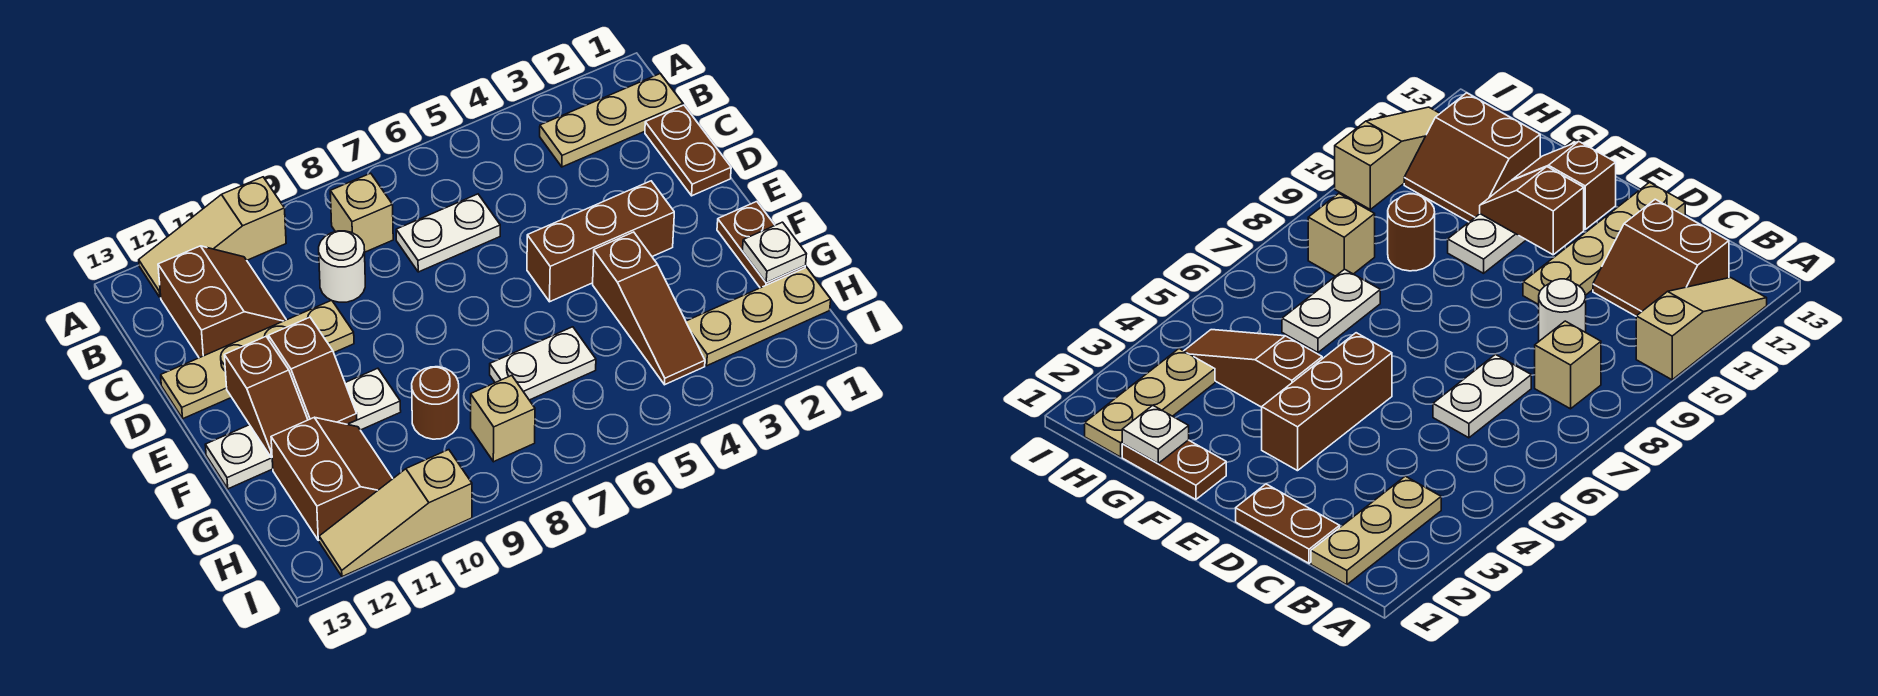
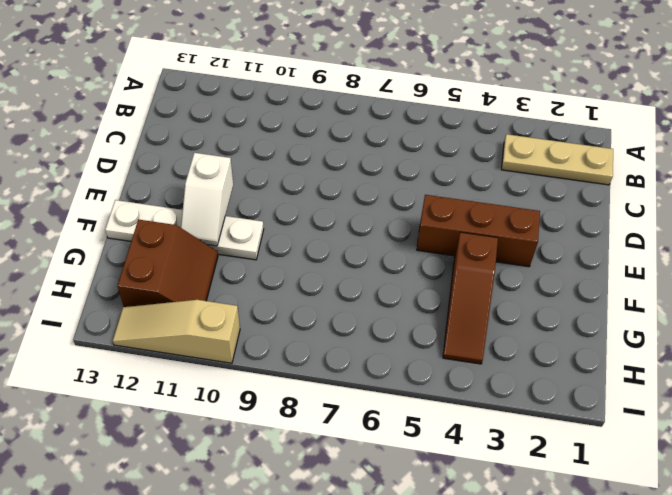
white 1x2 slope [181,153,233,246] -> brown 1x2 slope [269,317,357,424]
none -> tan 1x3 slope [139,177,286,298]
none -> tan 1x1 brick [330,173,393,252]
none -> brown 2x2 slope [158,246,286,358]

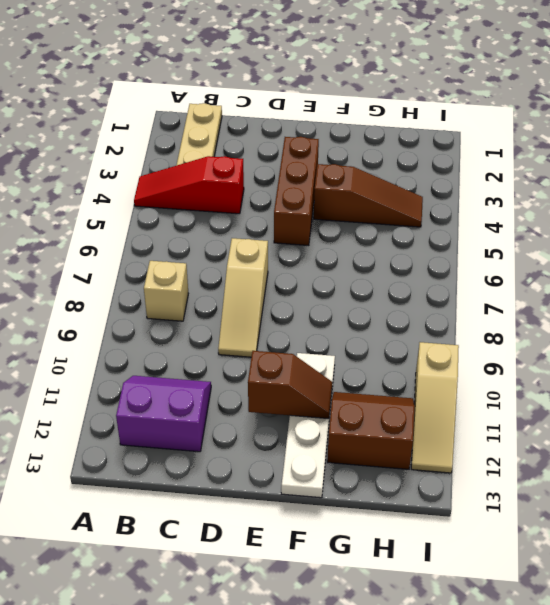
red 1x3 slope [134,156,244,214] -> none
purple 2x2 slope [116,376,211,452] -> brown 2x2 slope [158,246,286,358]
tan 1x3 slope [218,238,268,357] -> tan 1x3 slope moved to [139,177,286,298]
none -> brown 1x2 plate [645,105,731,196]
none -> white 1x2 plate [396,194,500,272]
none -> white 1x1 round brick [319,231,365,302]

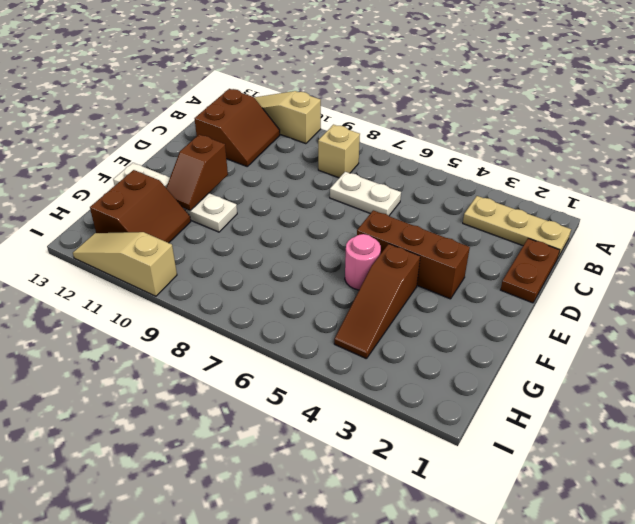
pink 1x1 round brick [345,234,381,290] -> none
none -> white 1x1 round brick [319,231,365,302]
none -> tan 1x4 plate [161,300,354,419]
none -> brown 1x2 plate [717,202,805,288]

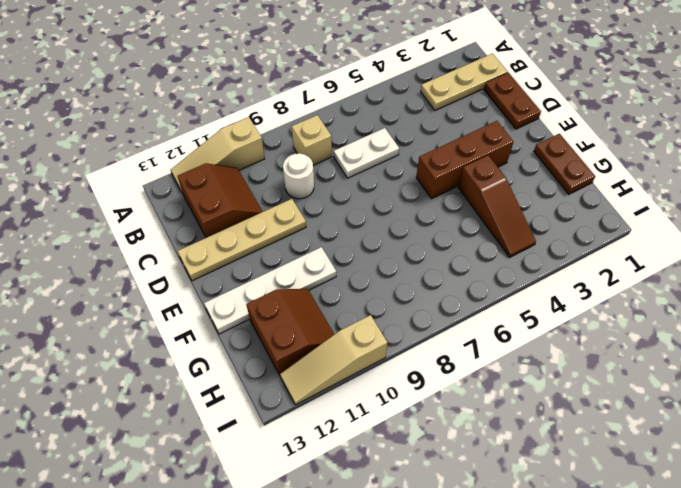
none -> white 1x2 plate [490,327,596,400]
none -> brown 1x1 round brick [412,367,459,439]
none -> tan 1x3 plate [686,267,831,366]

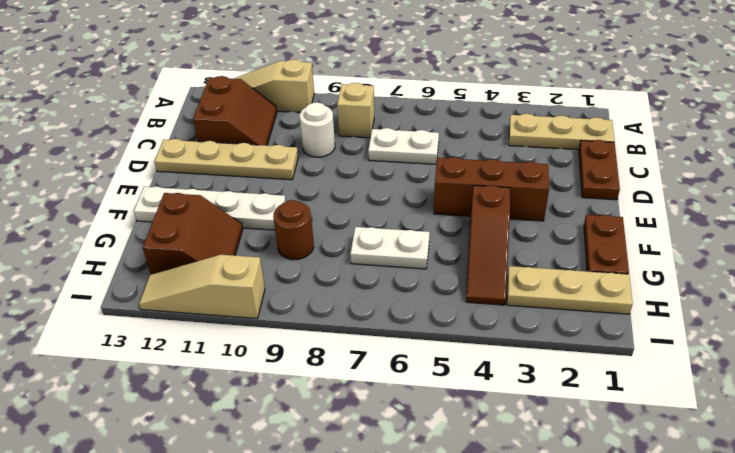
none -> tan 1x1 brick [471,375,535,462]
none -> brown 1x2 slope [269,317,357,424]
none -> brown 1x2 slope [224,337,308,458]

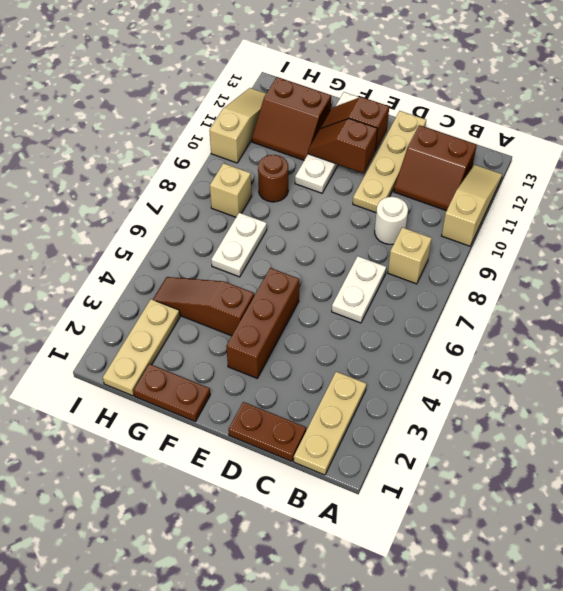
none -> white 1x1 plate [742,222,806,283]

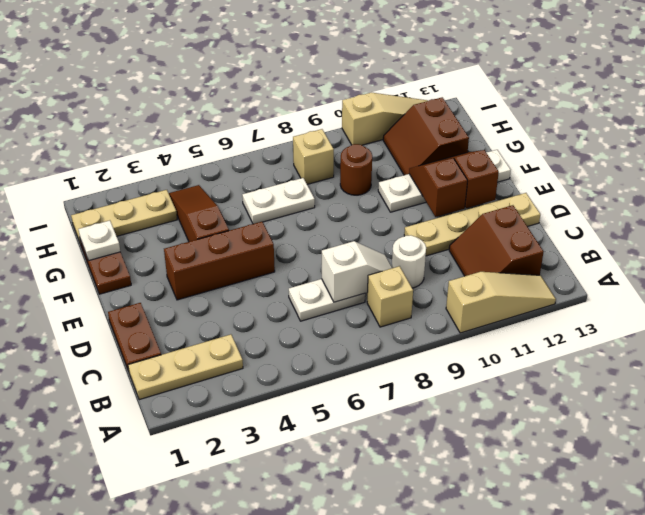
white 1x2 slope [322,241,392,302] -> none

